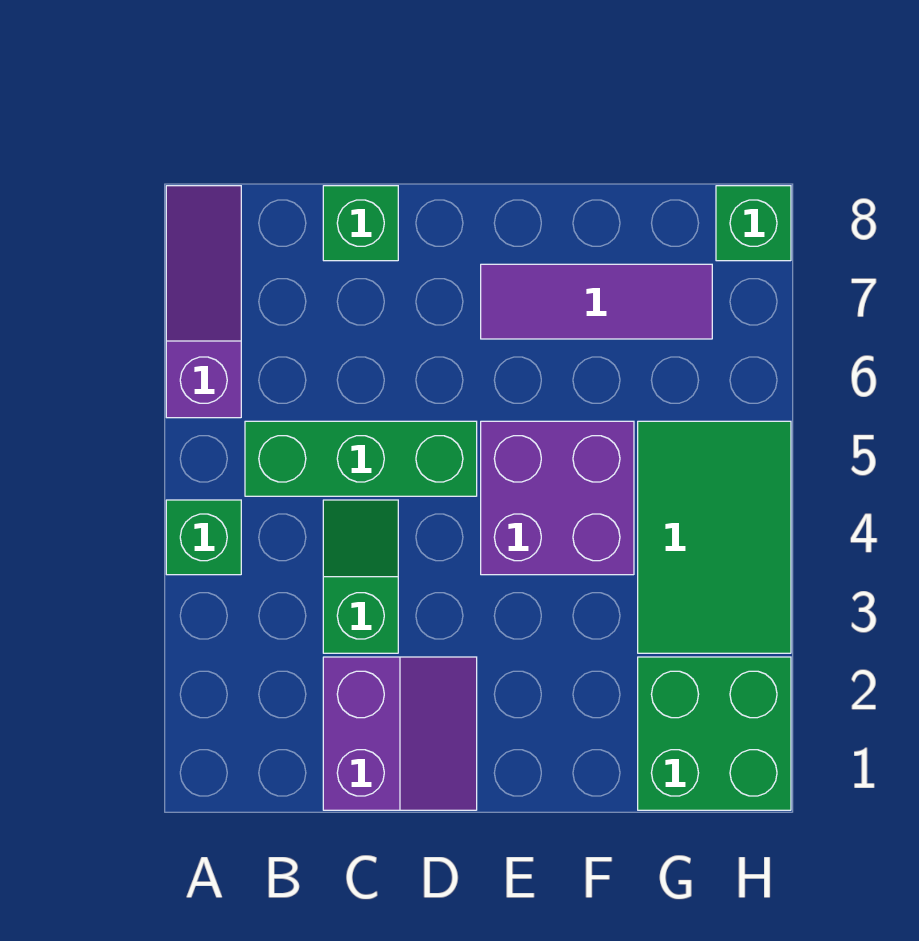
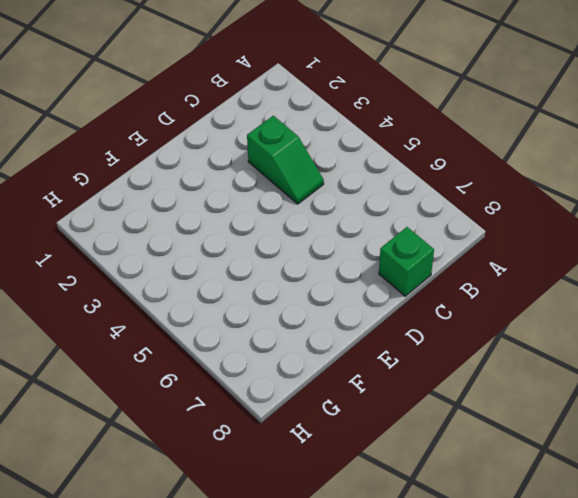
none -> green 1x1 brick [166,500,241,575]
none -> purple 1x3 slope [166,186,241,418]

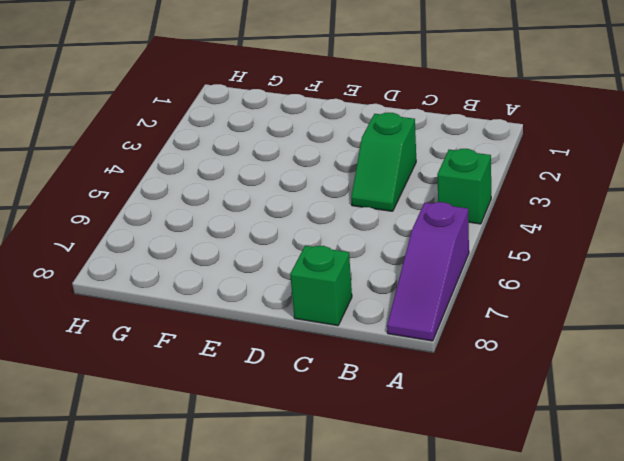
none -> green 1x3 brick [245,421,477,496]
none -> purple 2x2 slope [323,657,477,810]

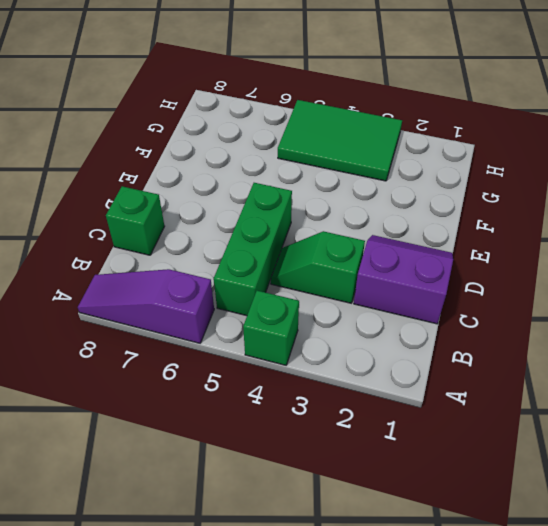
none -> purple 2x2 brick [481,421,634,575]
none -> purple 1x3 tile [481,264,712,339]

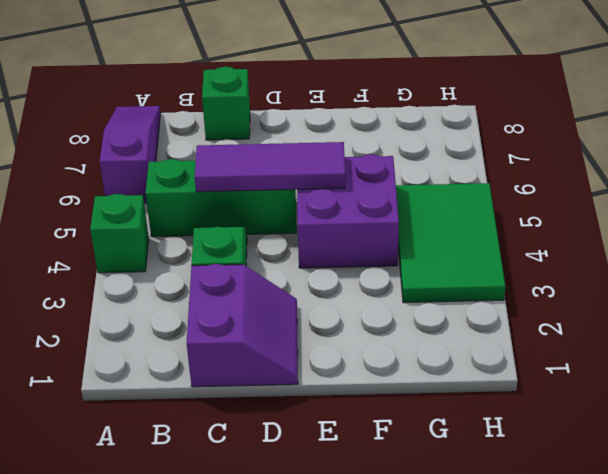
purple 1x3 tile [195,142,345,192] -> purple 1x3 tile moved to [481,264,712,339]
none -> green 2x2 brick [638,657,791,810]
none -> green 1x1 brick [716,186,791,261]

